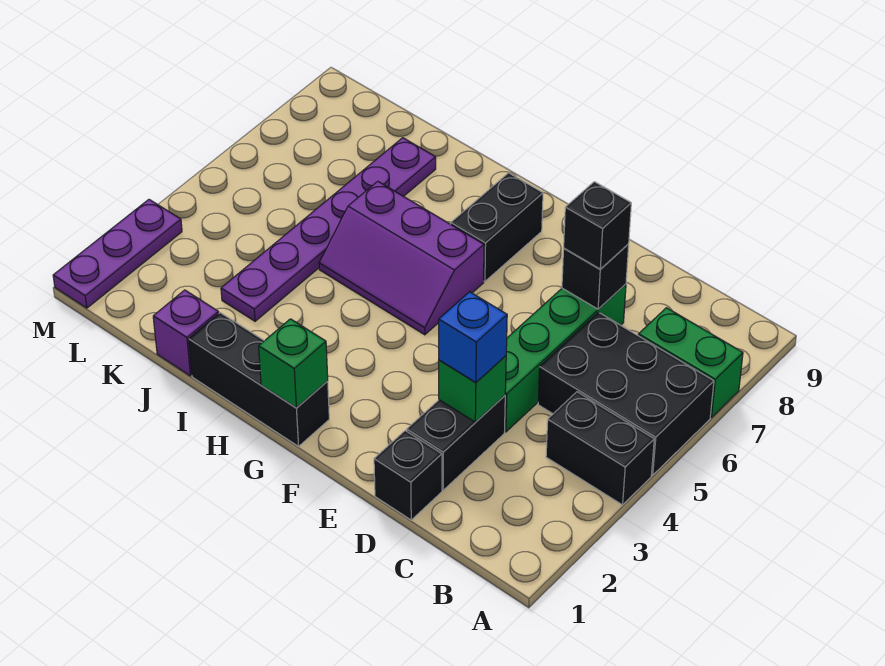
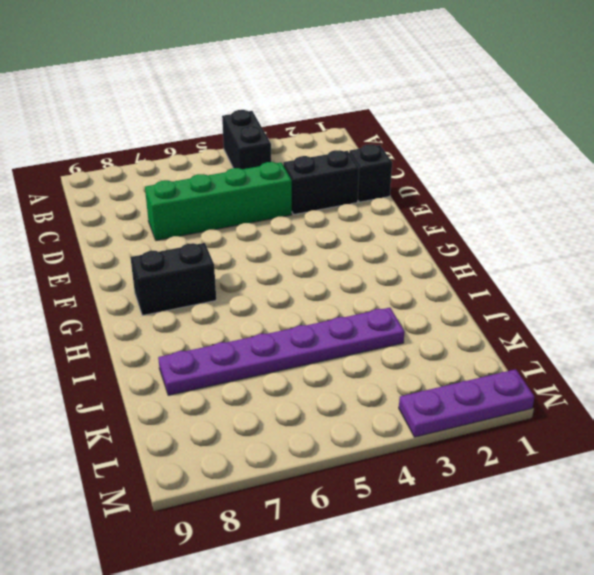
none -> black 2x3 brick [538,312,714,475]
none -> green 1x2 brick [638,308,743,418]
none -> black 1x3 brick [189,313,329,446]

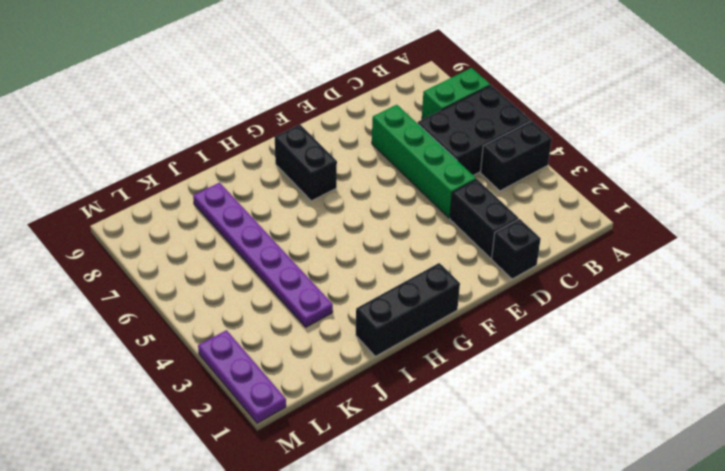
none -> purple 2x3 slope [319,181,484,335]
none -> purple 1x1 brick [153,290,219,376]
none -> green 1x1 brick [439,356,506,422]

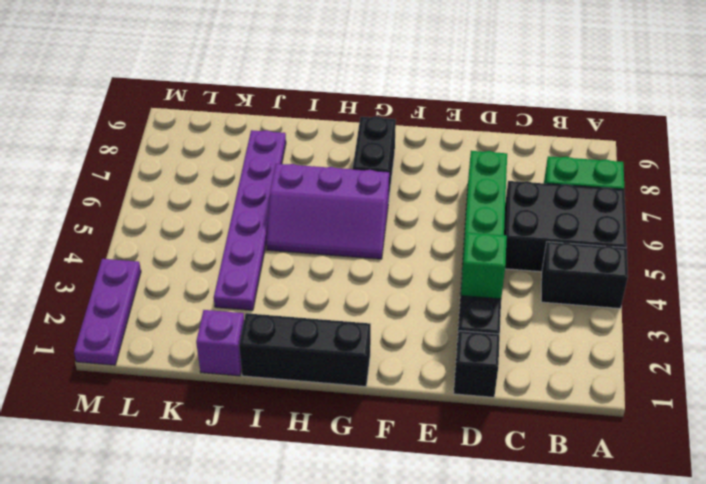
none -> black 1x1 brick [562,244,629,309]
none -> green 1x1 brick [259,319,328,408]
none -> blue 1x1 brick [439,292,507,382]

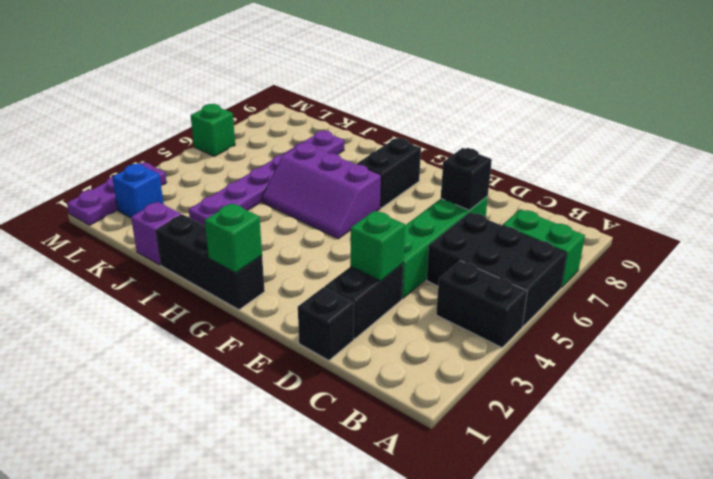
blue 1x1 brick [112,164,164,218] -> blue 1x1 brick moved to [439,292,507,382]
green 1x1 brick [191,104,235,156] -> none
none -> black 1x1 brick [564,182,631,269]

